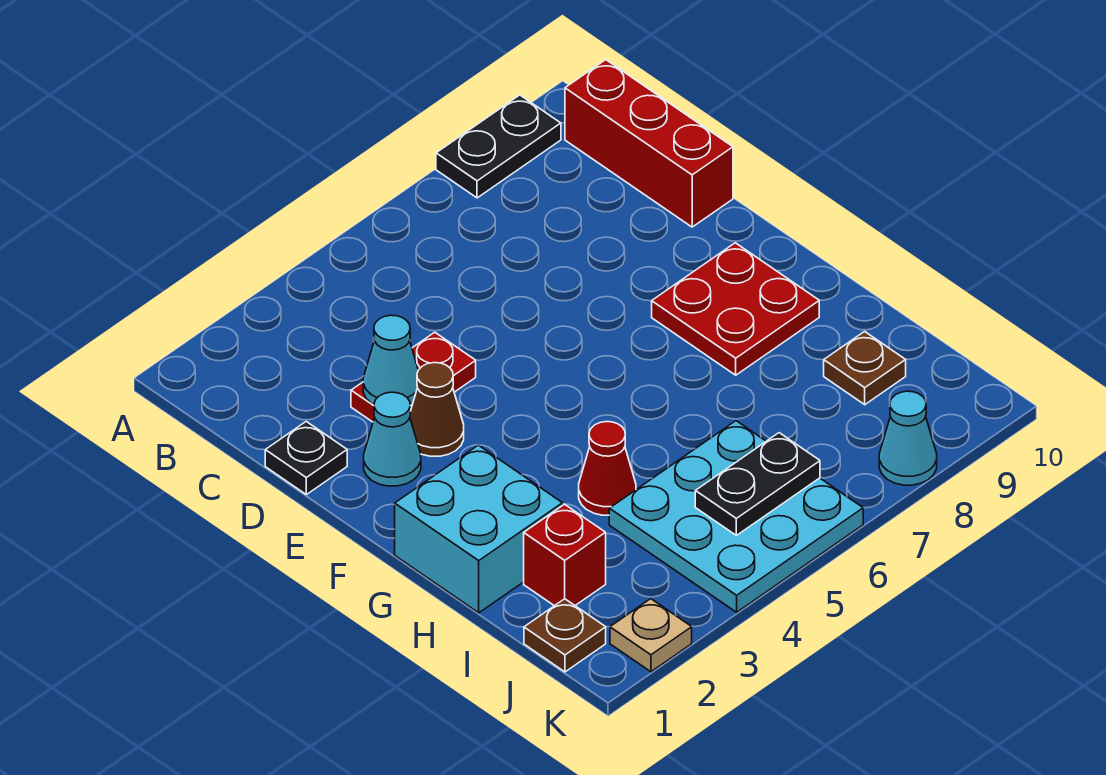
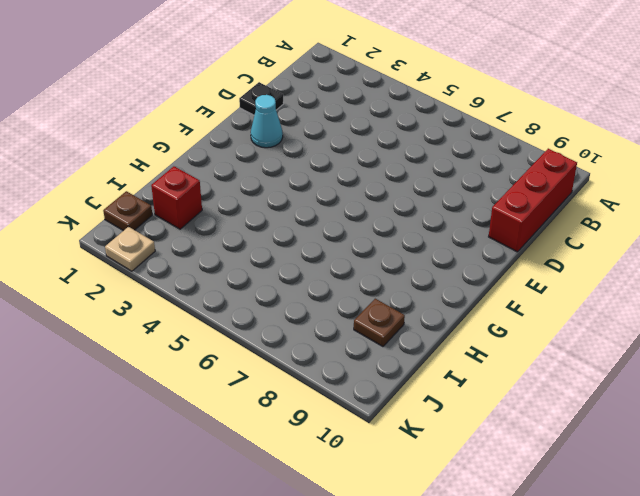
none -> black 1x2 plate [436,95,561,198]
none -> red 1x2 plate [351,332,476,422]
none -> brown 1x1 cone [410,363,464,456]

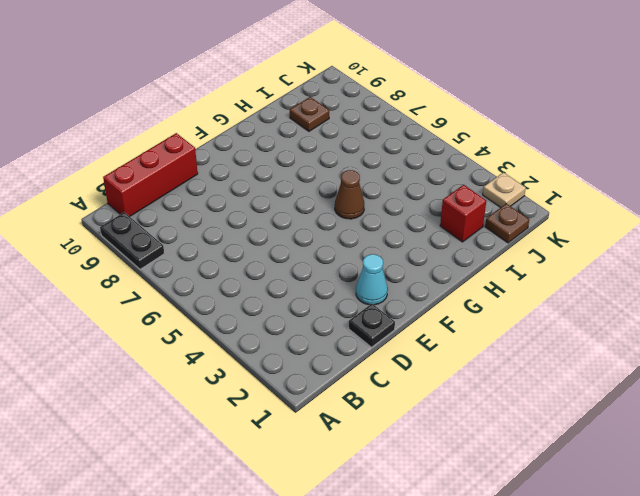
brown 1x1 cone [335,170,364,219] -> brown 1x1 cone moved to [410,363,464,456]
none -> red 1x2 plate [351,332,476,422]
none -> red 2x2 plate [652,243,819,375]
none -> cyan 2x2 brick [395,445,562,613]

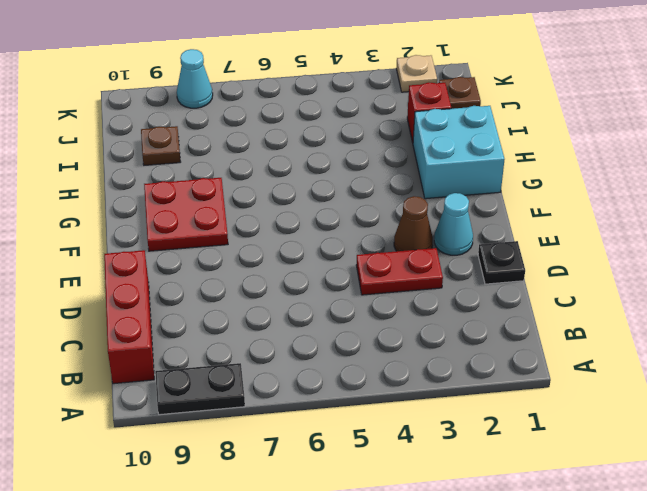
none -> red 1x1 cone [579,422,636,515]
none -> cyan 3x3 plate [609,421,863,612]
none -> cyan 1x1 cone [363,315,418,405]

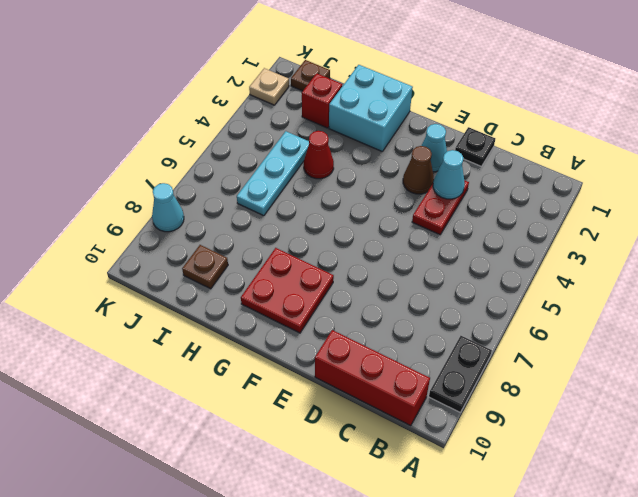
cyan 1x3 plate [237,131,309,216] -> cyan 3x3 plate [609,421,863,612]
none -> black 1x2 plate [695,433,820,535]

